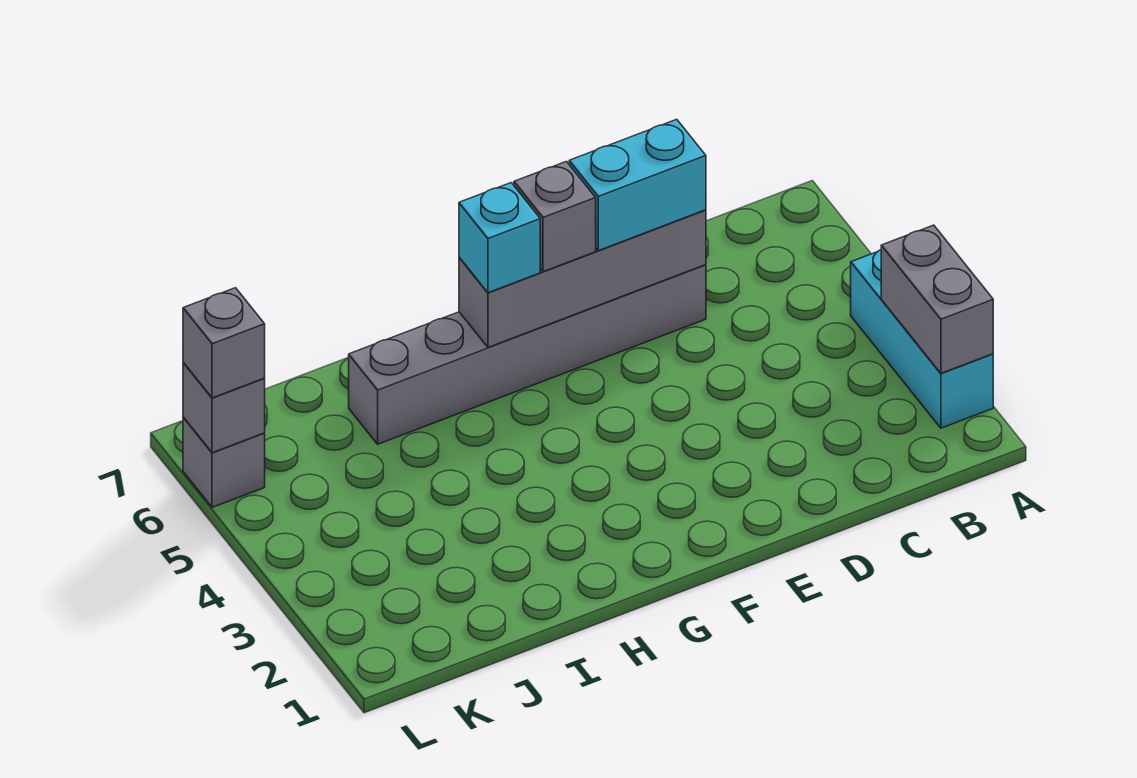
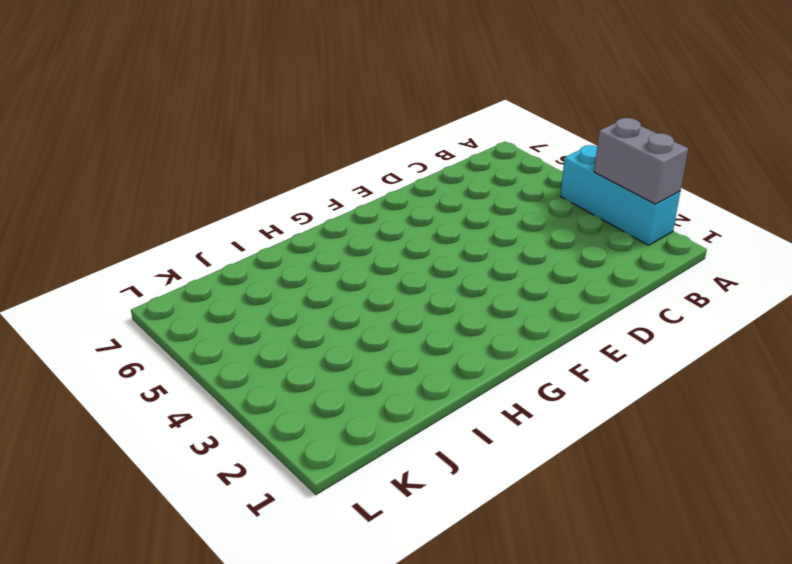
none -> grey 1x6 brick [349,265,706,444]
none -> grey 1x1 brick [183,417,265,507]

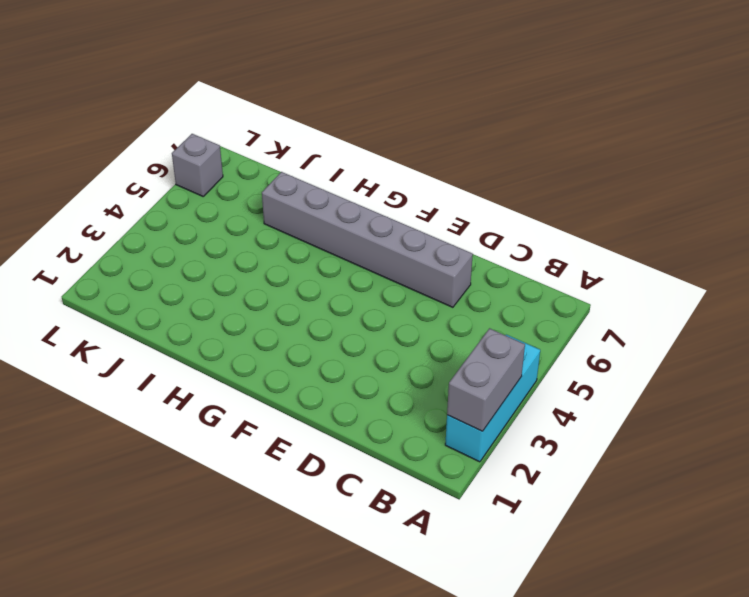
none -> grey 1x4 brick [459,210,706,347]
none -> grey 1x1 brick [183,362,265,453]

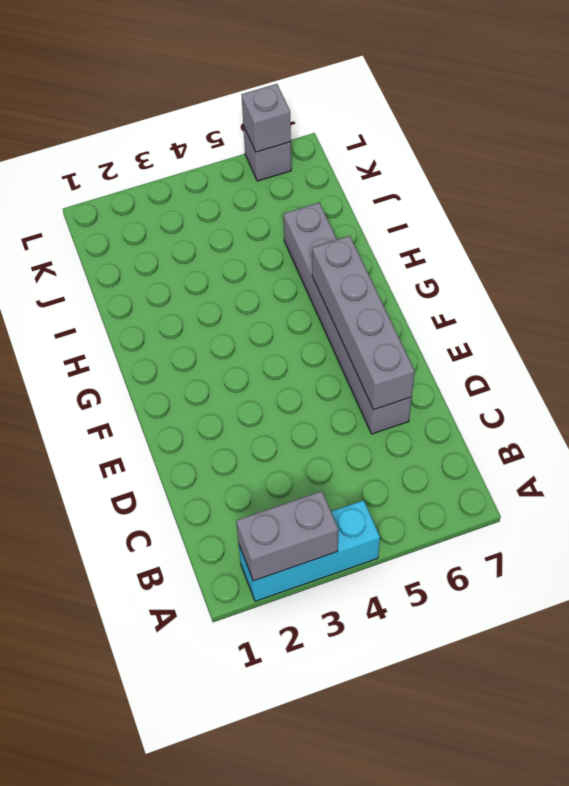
none -> cyan 1x2 brick [569,119,706,251]
none -> grey 1x1 brick [514,162,596,272]

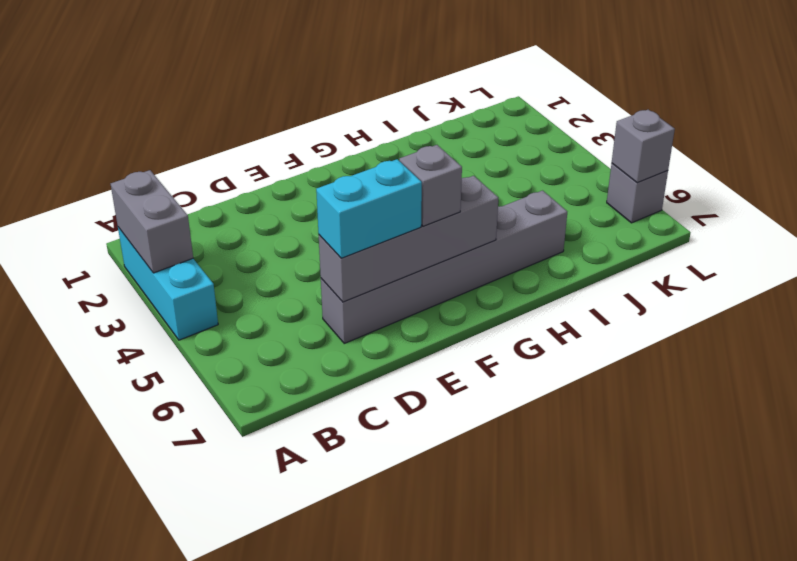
none -> cyan 1x1 brick [459,183,540,293]
none -> grey 1x1 brick [183,288,265,398]

